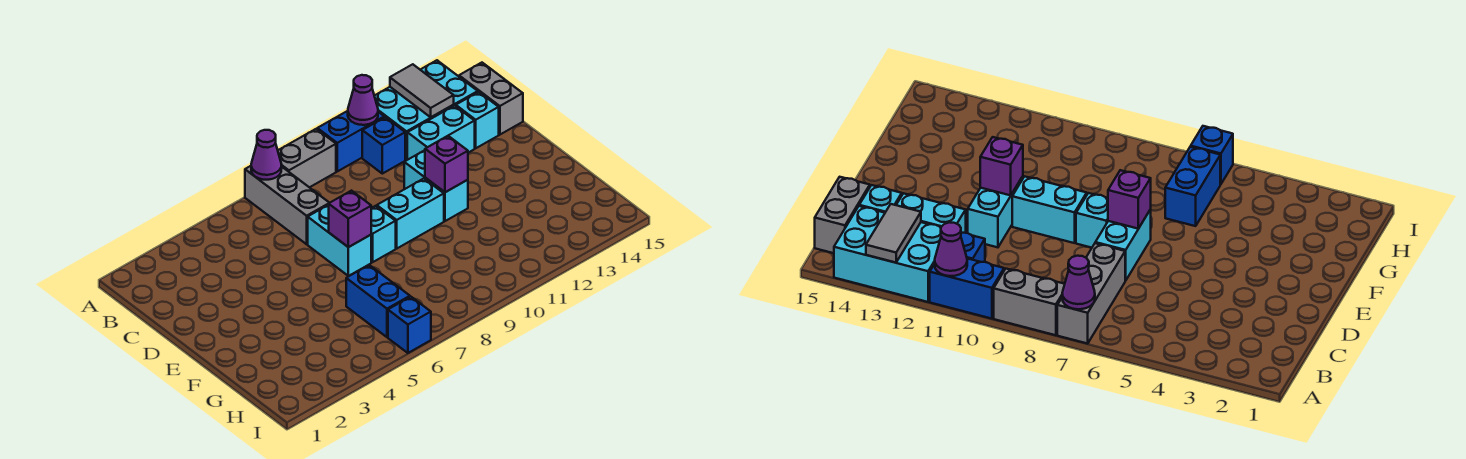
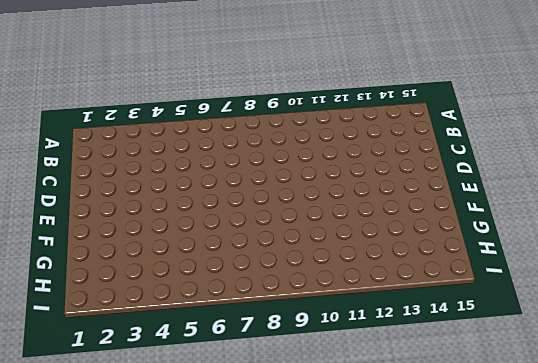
none -> grey 1x3 brick [245,166,329,244]
none -> grey 1x2 brick [278,129,336,187]
none -> blue 1x2 brick [317,111,384,171]

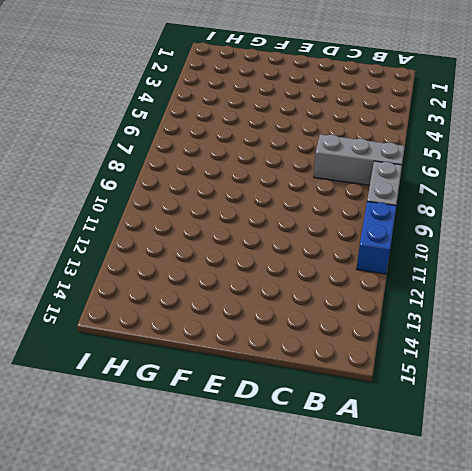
none -> cyan 2x3 brick [375,60,478,160]
none -> blue 1x1 brick [362,117,405,174]
none -> grey 1x2 brick [459,63,523,135]

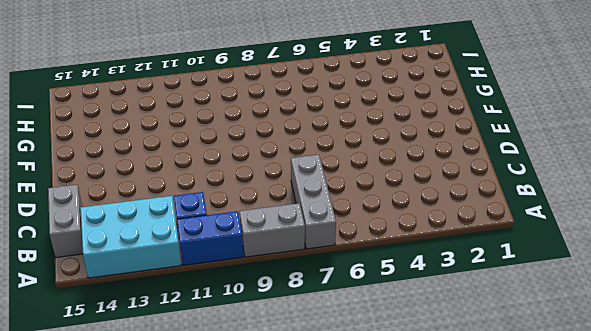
none -> cyan 1x2 brick [407,106,475,160]
none -> cyan 1x1 brick [456,92,499,148]
none -> cyan 1x2 brick [308,205,371,276]

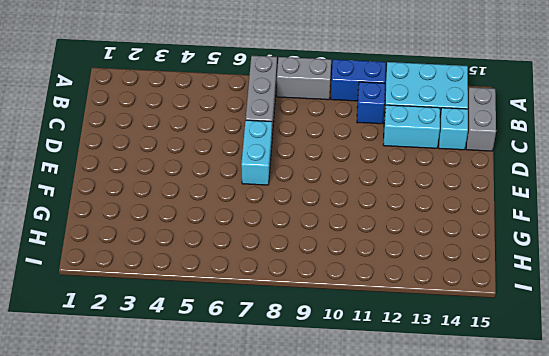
none -> cyan 1x2 brick [404,150,468,221]
none -> cyan 1x1 brick [371,206,396,262]
none -> cyan 1x2 brick [377,179,444,248]

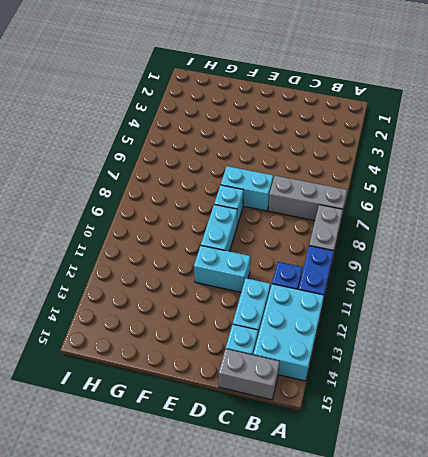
none -> blue 1x2 brick [346,265,410,337]
none -> blue 1x1 brick [388,297,431,353]
none -> purple 1x1 cone [251,130,282,180]

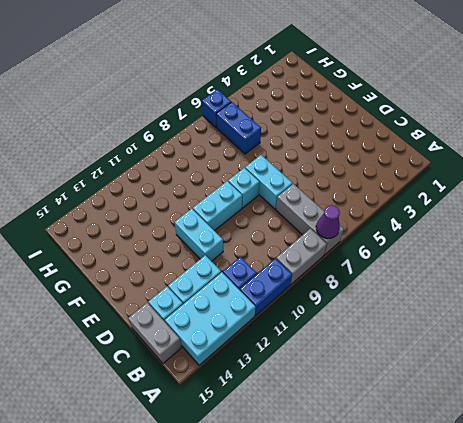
none -> purple 1x1 cone [348,75,378,125]
none -> grey 1x2 tile [390,64,454,117]
none -> purple 1x1 brick [329,191,371,247]

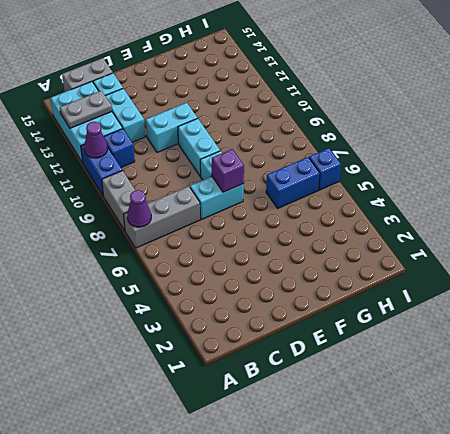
grey 1x2 plate [60,91,112,128] -> grey 1x2 tile [390,64,454,117]
none -> purple 1x1 brick [425,136,468,192]

